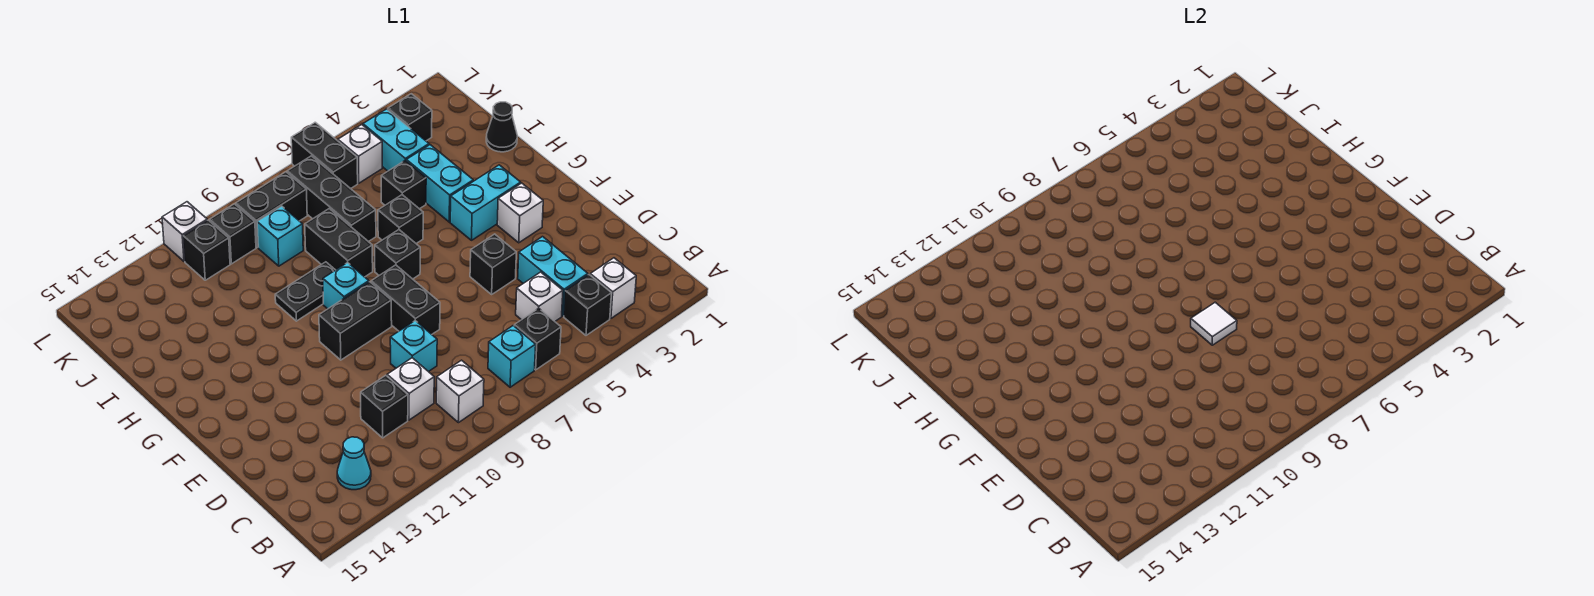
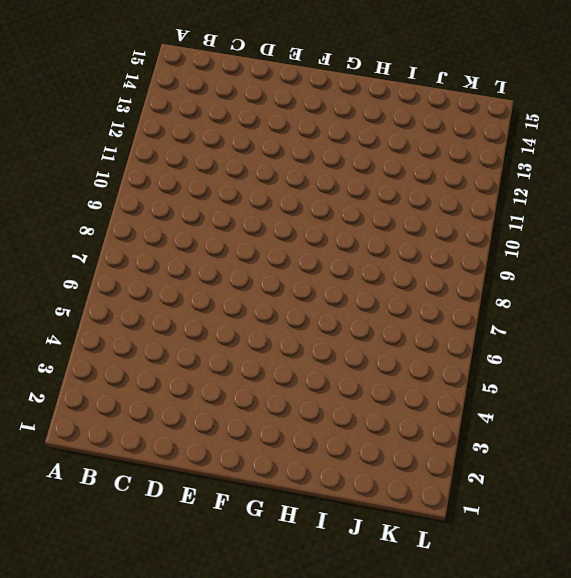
none -> white 1x1 brick [590,258,636,318]
none -> black 1x1 brick [564,275,612,335]
none -> black 1x1 brick [514,308,561,370]
none -> cyan 1x1 brick [488,326,536,387]

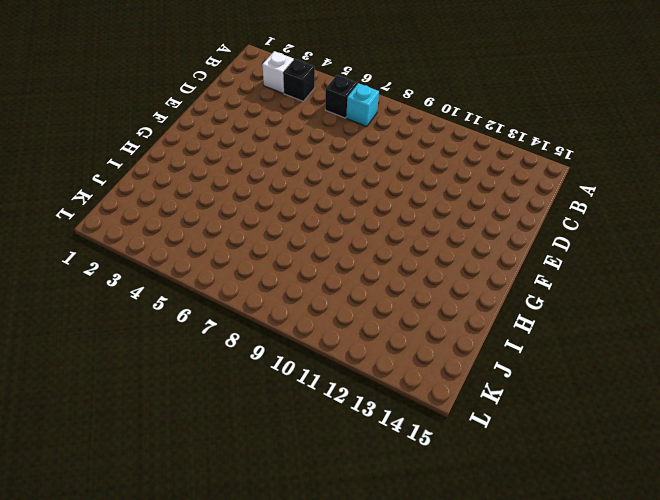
none -> white 1x1 brick [436,360,484,423]
none -> cyan 1x1 cone [337,437,371,490]
none -> cyan 1x2 brick [518,237,588,316]
none -> white 1x1 brick [516,272,563,321]

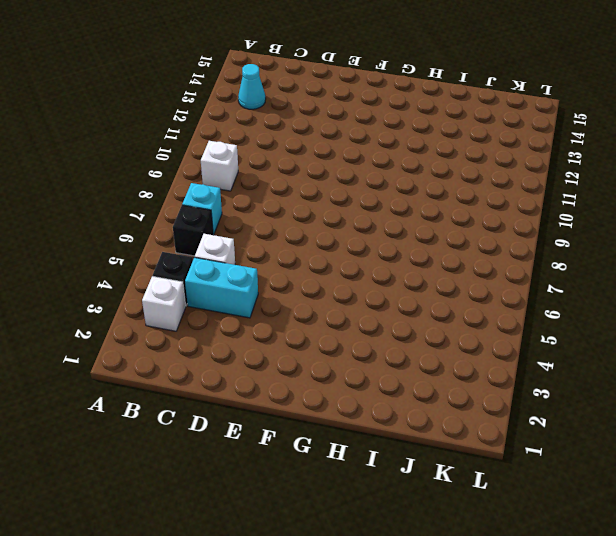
none -> white 1x1 brick [387,358,434,420]
none -> black 1x1 brick [361,375,408,438]
none -> cyan 1x1 brick [390,321,437,372]
none -> black 1x1 brick [470,234,516,294]

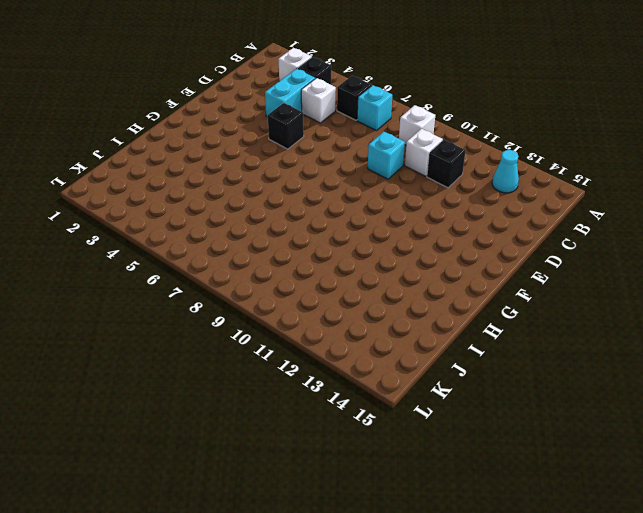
none -> black 1x2 brick [371,265,440,334]
none -> white 1x1 brick [497,183,543,243]
none -> black 1x2 brick [319,282,392,360]
none -> cyan 1x2 brick [450,165,521,240]

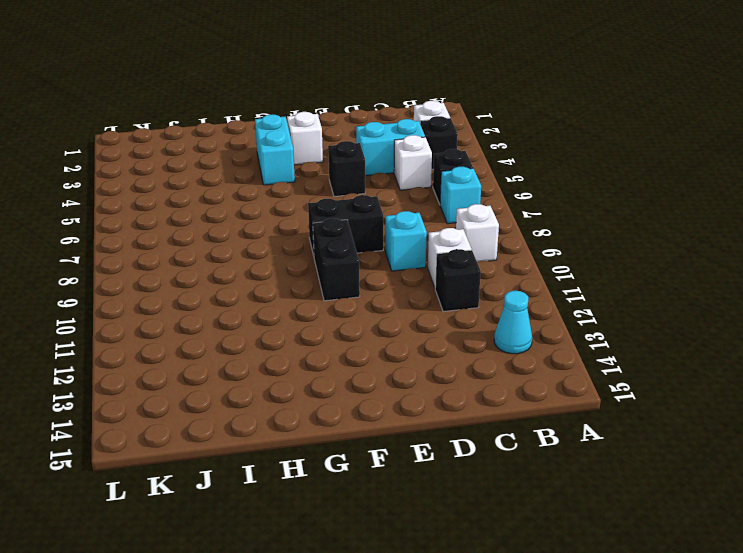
none -> black 1x1 brick [375,230,420,279]
none -> cyan 1x1 brick [323,263,369,309]
none -> cyan 1x2 brick [406,145,473,222]
none -> black 1x1 brick [378,195,423,243]

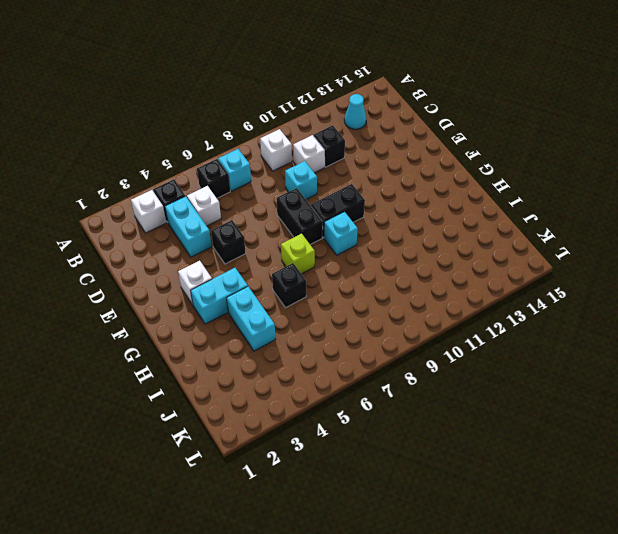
lime 1x1 brick [281,234,315,274] -> black 1x1 brick [375,230,420,279]
none -> black 1x2 brick [305,209,373,277]
none -> black 1x2 plate [275,262,335,321]
none -> black 1x1 cone [486,102,517,152]
none -> black 1x1 brick [381,160,426,209]

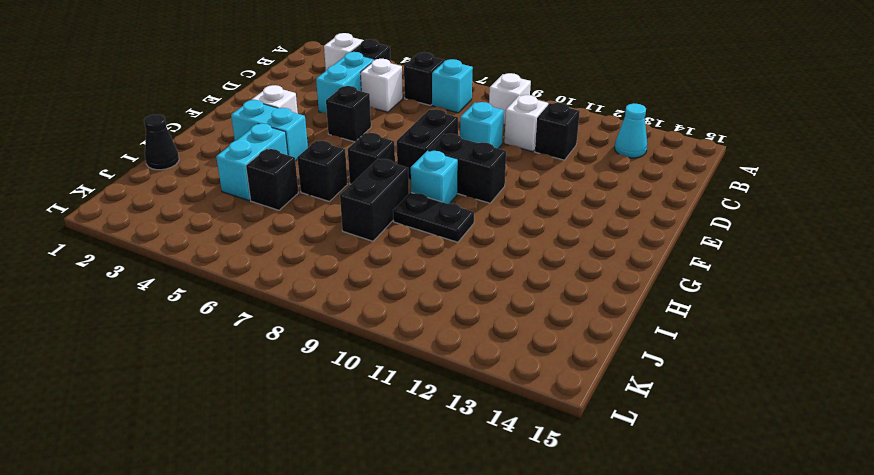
none -> black 1x3 brick [287,156,376,242]
none -> cyan 1x2 brick [363,109,429,171]
none -> cyan 1x1 brick [257,206,303,266]
none -> black 1x1 brick [388,94,432,141]

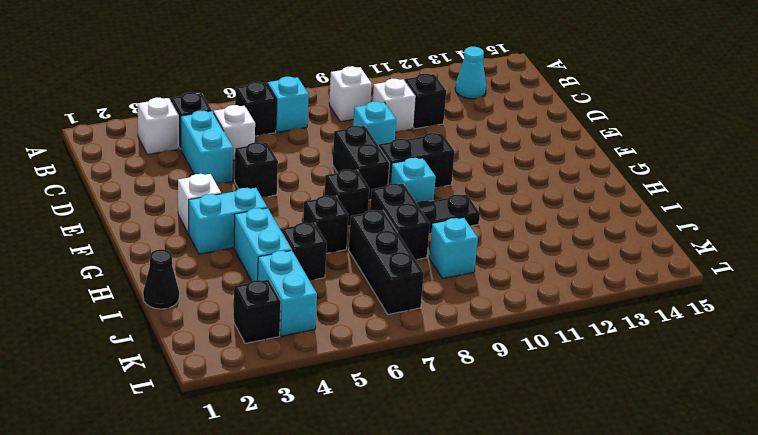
none -> white 1x1 brick [338,125,382,183]
none -> black 1x2 brick [291,122,358,189]
none -> black 1x2 brick [236,172,307,247]
none -> black 1x1 brick [210,204,256,264]

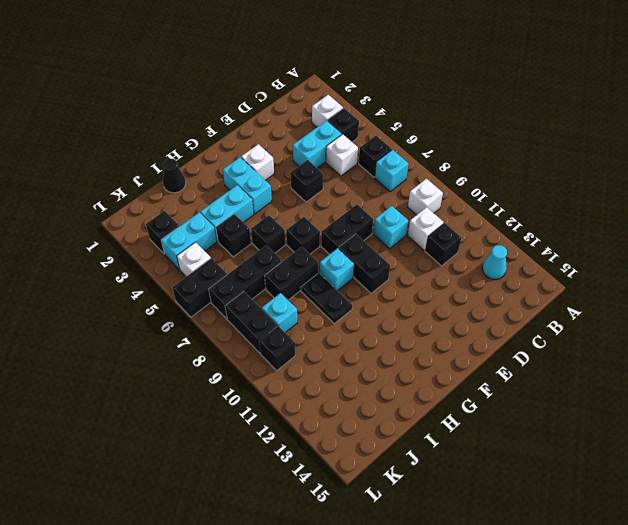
none -> black 1x1 brick [183,220,230,280]
none -> white 1x1 brick [162,202,207,261]
none -> white 1x1 tile [1191,302,1237,345]

